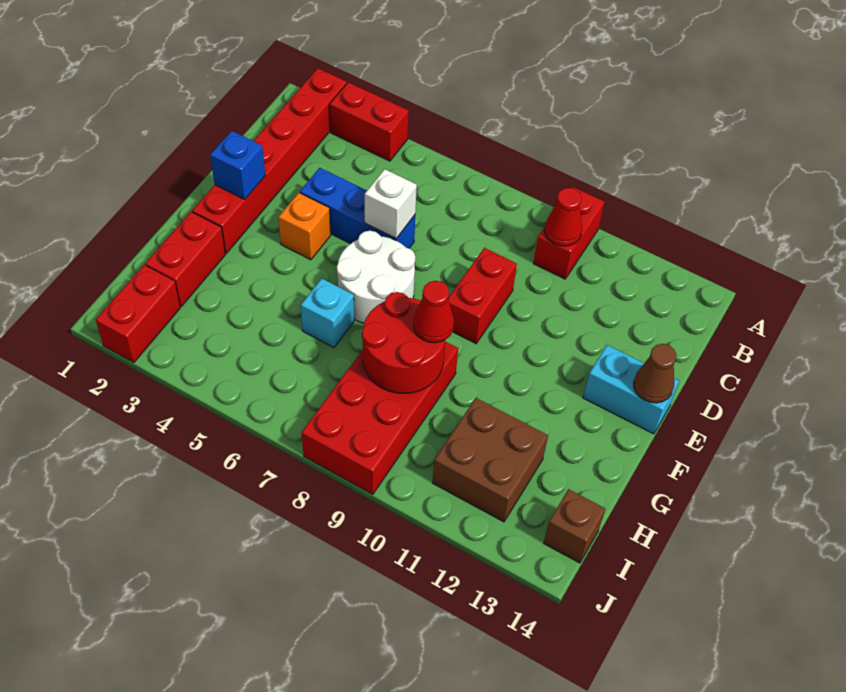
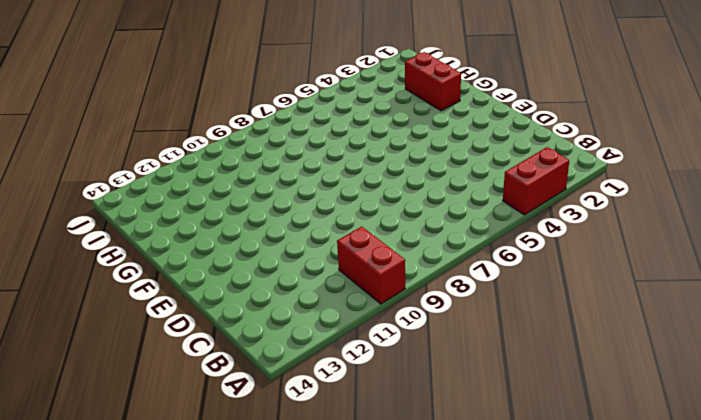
none -> red 1x6 brick [192,68,347,253]
none -> blue 1x3 brick [300,168,415,248]
none -> red 1x2 brick [448,248,517,344]

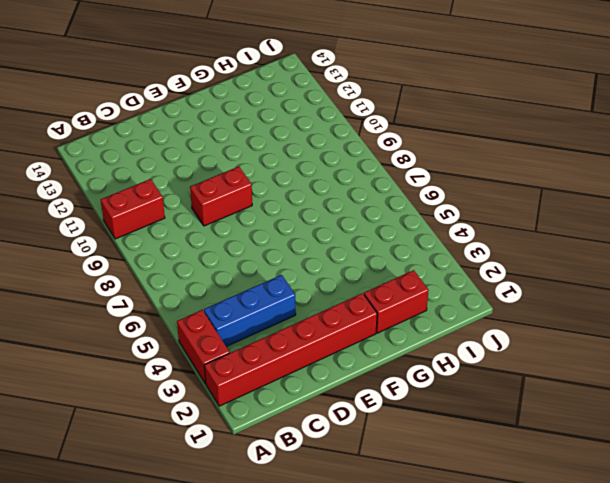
blue 1x3 brick [204,275,296,346] -> blue 1x3 brick turned to [300,168,415,248]
none -> orange 1x1 brick [278,193,331,260]
none -> white 2x2 round brick [337,231,415,323]
none -> cyan 1x2 brick [583,345,679,434]

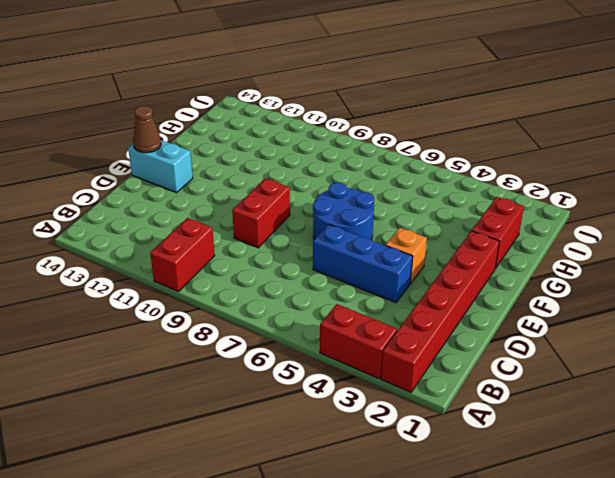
blue 2x2 round brick [313,183,374,240] -> white 2x2 round brick [337,231,415,323]
none -> cyan 1x1 brick [301,278,354,348]
none -> red 2x4 brick [302,342,458,494]
none -> brown 2x2 brick [432,398,548,522]

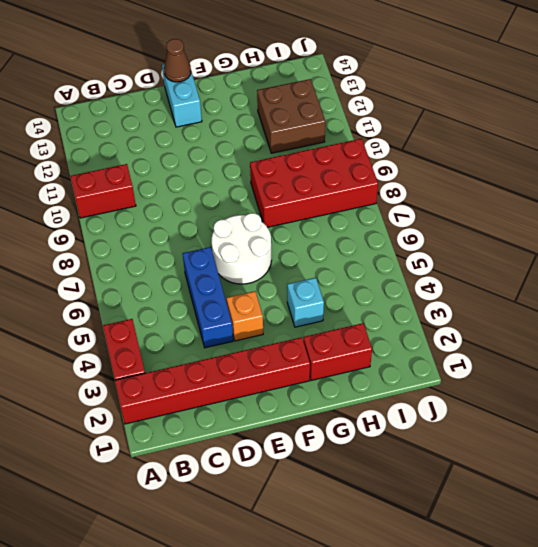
cyan 1x1 brick [287,278,324,327] -> cyan 1x1 brick moved to [301,278,354,348]
none -> red 1x2 brick [448,248,517,344]
none -> red 1x2 brick [96,265,180,363]
none -> brown 1x1 brick [544,489,605,563]

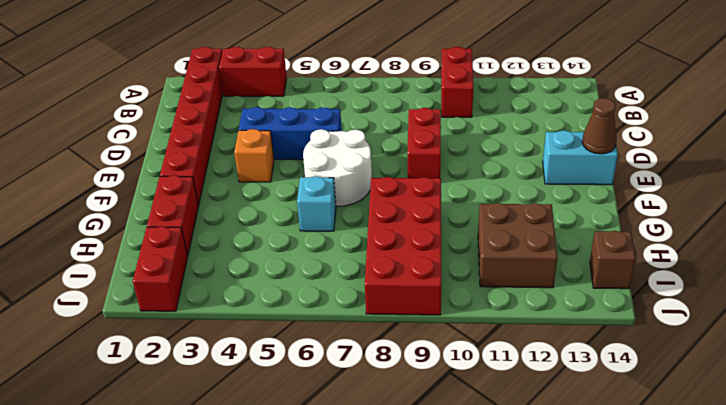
none -> red 1x1 cone [545,188,582,246]
none -> white 1x1 brick [365,169,417,238]
none -> blue 1x1 brick [210,131,265,199]

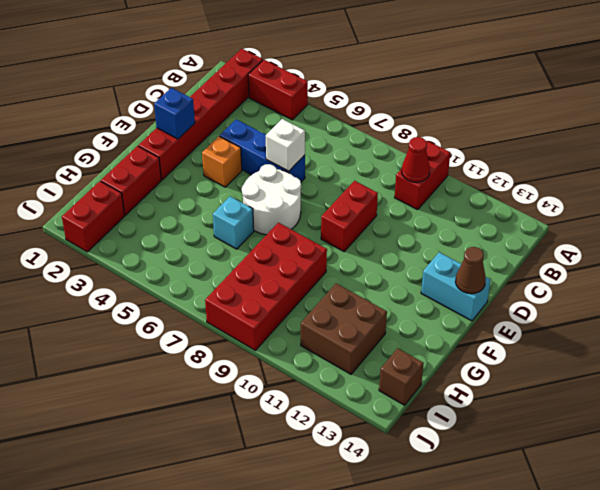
none -> red 2x2 round brick [362,292,445,393]
none -> red 1x1 cone [413,281,454,343]

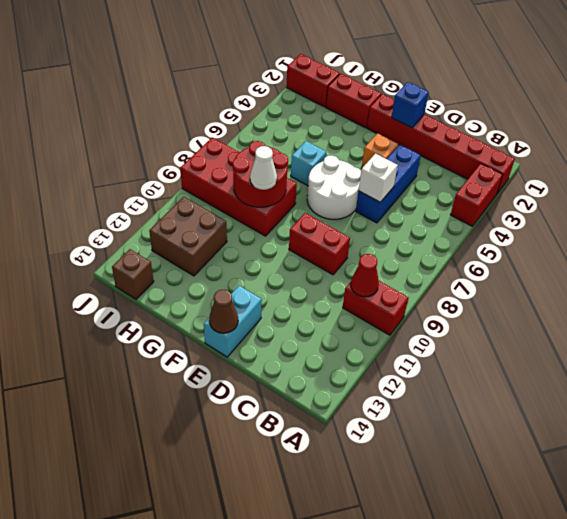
white 1x1 cone [250,146,277,190] -> red 1x1 cone [413,281,454,343]

